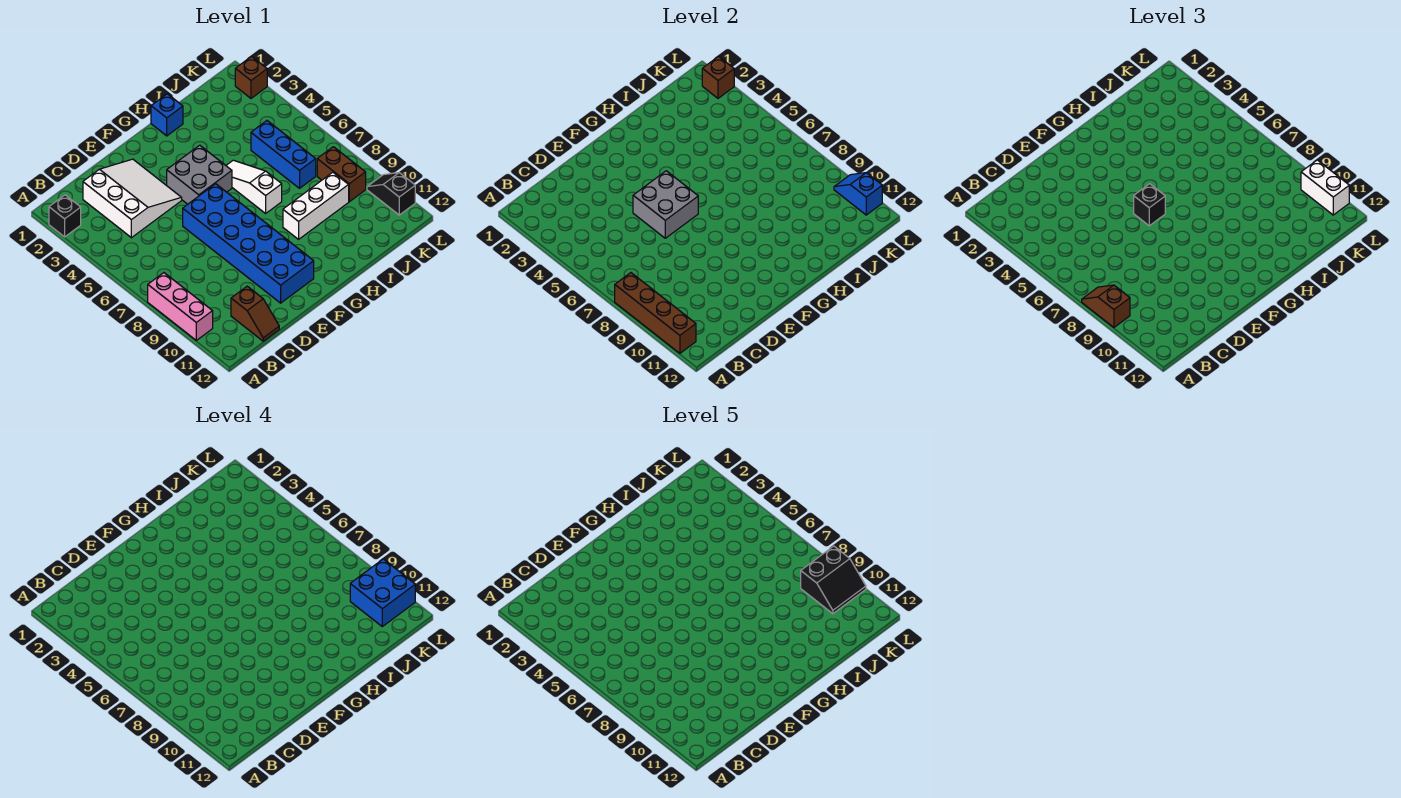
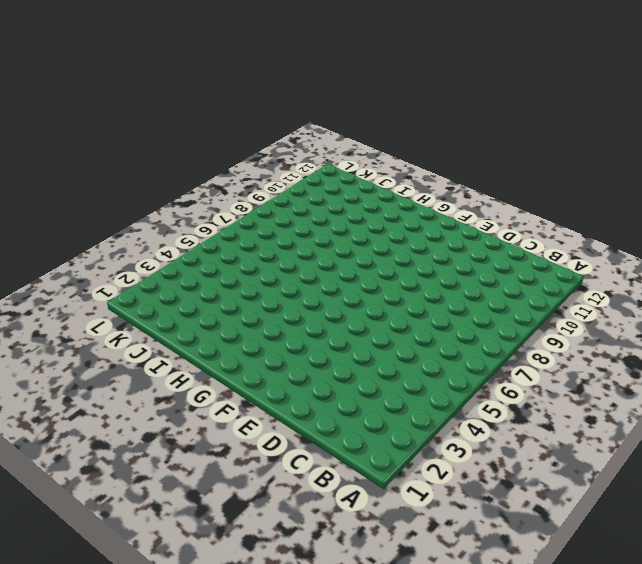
none -> black 1x1 brick [49,195,81,237]
none -> pink 1x3 brick [148,273,213,340]
none -> white 3x3 slope [83,159,182,238]

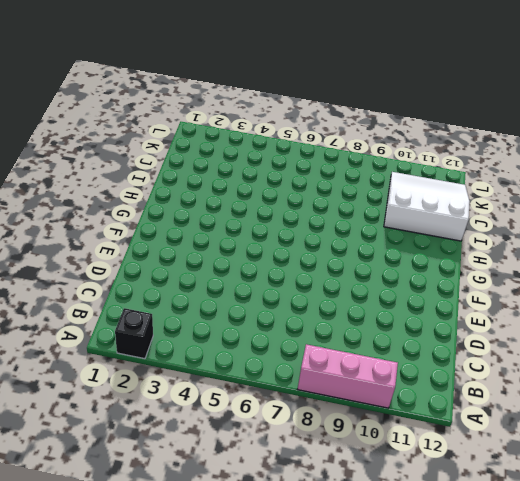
white 3x3 slope [384,172,470,241] -> white 3x3 slope moved to [83,159,182,238]
none -> brown 1x2 slope [231,286,279,341]
none -> blue 2x6 brick [183,184,314,303]
none -> grey 2x2 brick [167,145,232,204]

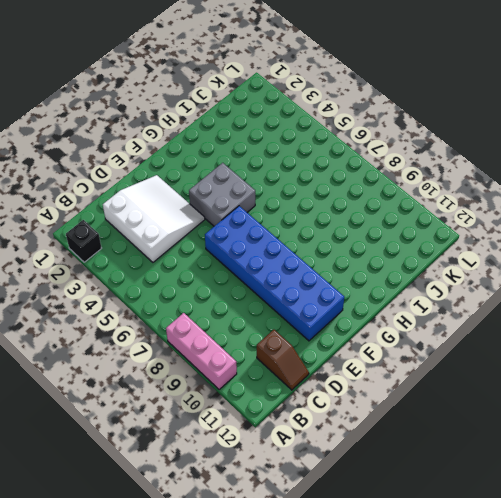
none -> blue 1x1 brick [151,94,183,136]
none -> white 1x3 slope [226,160,282,213]
none -> white 1x3 brick [283,172,349,239]

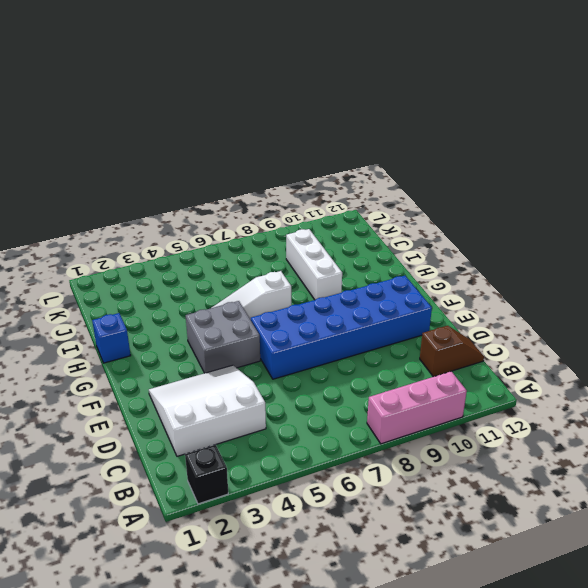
none -> blue 1x3 brick [251,121,316,188]
none -> brown 1x2 brick [317,147,366,202]
none -> brown 1x1 brick [235,57,267,98]

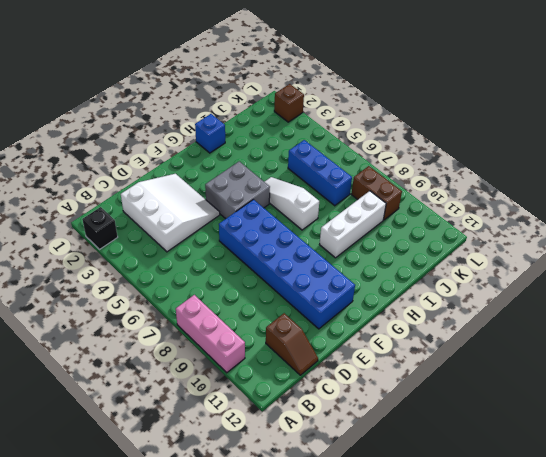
none -> black 1x2 slope [367,173,415,215]
none -> brown 1x4 brick [615,273,696,353]
none -> grey 2x2 brick [633,171,698,238]

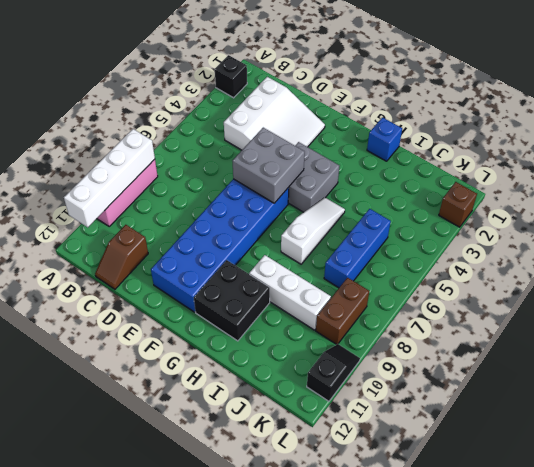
white 1x4 brick [64,129,155,227] -> brown 1x4 brick [615,273,696,353]
black 2x2 brick [194,260,270,341] -> none
none -> brown 1x1 brick [702,57,734,98]
none -> blue 1x2 slope [834,173,882,215]
none -> brown 1x2 slope [1082,285,1130,327]

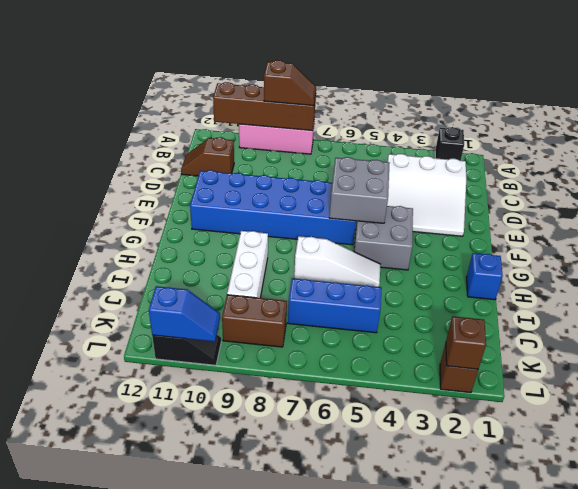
none -> black 1x1 brick [1134,184,1165,226]
none -> white 1x2 brick [1301,160,1349,215]
none -> blue 2x2 brick [350,559,415,626]

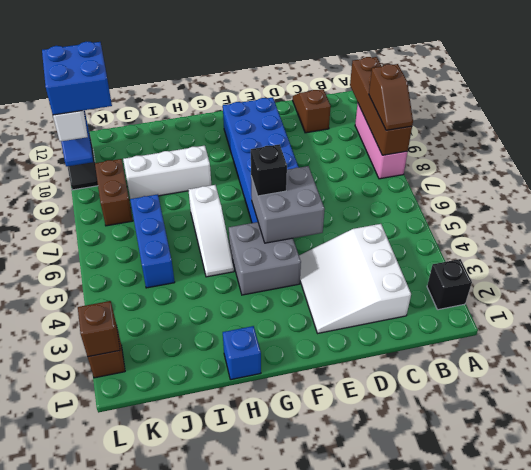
none -> black 2x2 slope [801,546,866,614]

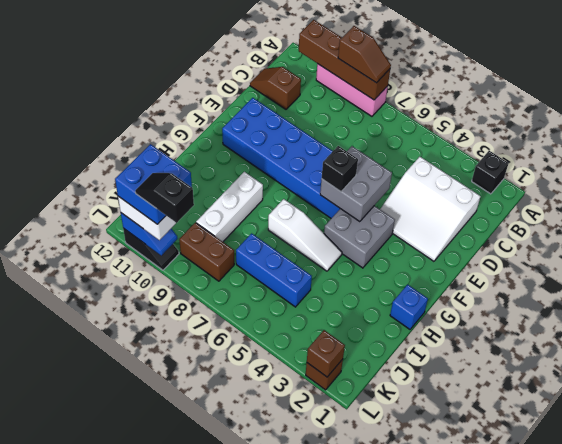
black 1x2 slope [135,173,194,223] -> black 2x2 slope [801,546,866,614]

